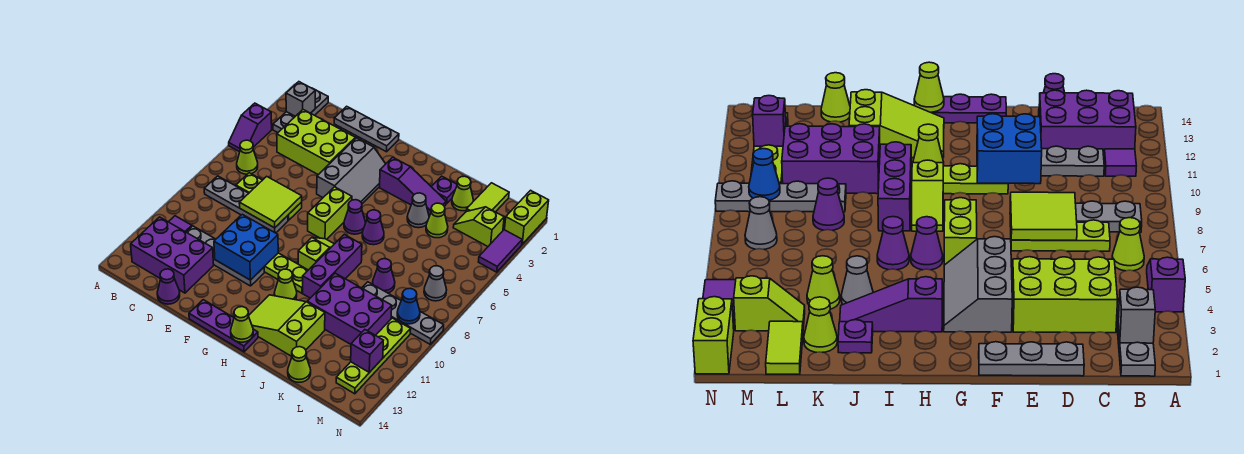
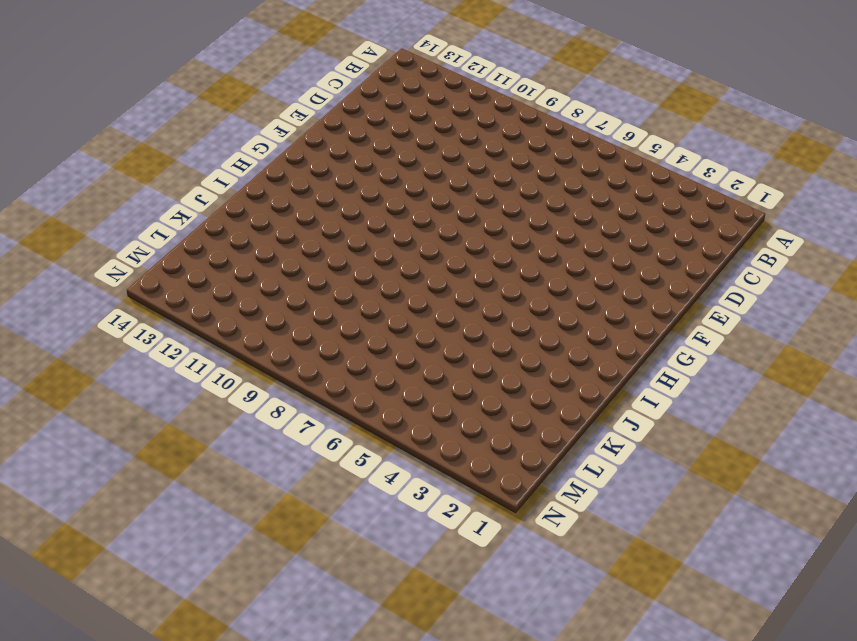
none -> purple 1x2 slope [229,103,272,152]
none -> grey 1x3 plate [273,88,328,133]
none -> lime 1x1 cone [237,140,258,174]
none -> grey 1x4 plate [204,176,288,233]

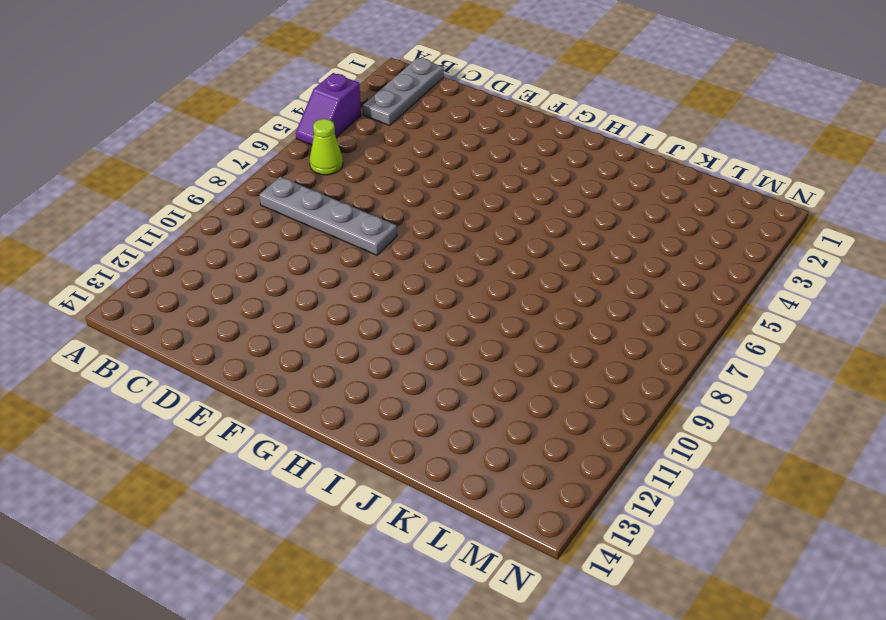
none -> purple 1x1 tile [169,216,192,232]
none -> purple 2x3 brick [131,217,214,293]
none -> lime 2x3 brick [277,110,355,175]
none -> lime 1x3 plate [236,173,302,220]

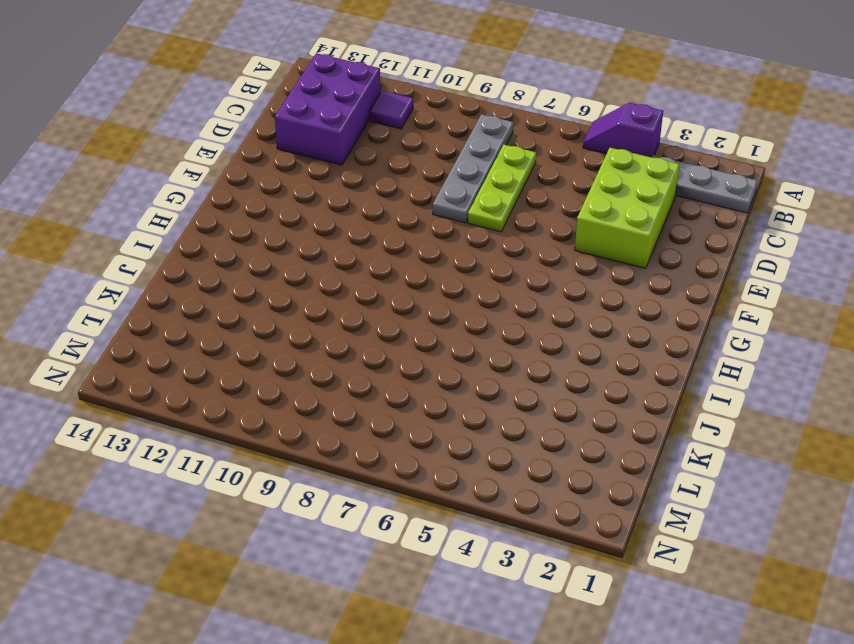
none -> lime 1x1 cone [237,140,258,174]
none -> grey 1x4 plate [187,226,264,286]
none -> grey 1x3 plate [334,106,399,152]
none -> purple 1x1 cone [157,269,180,304]

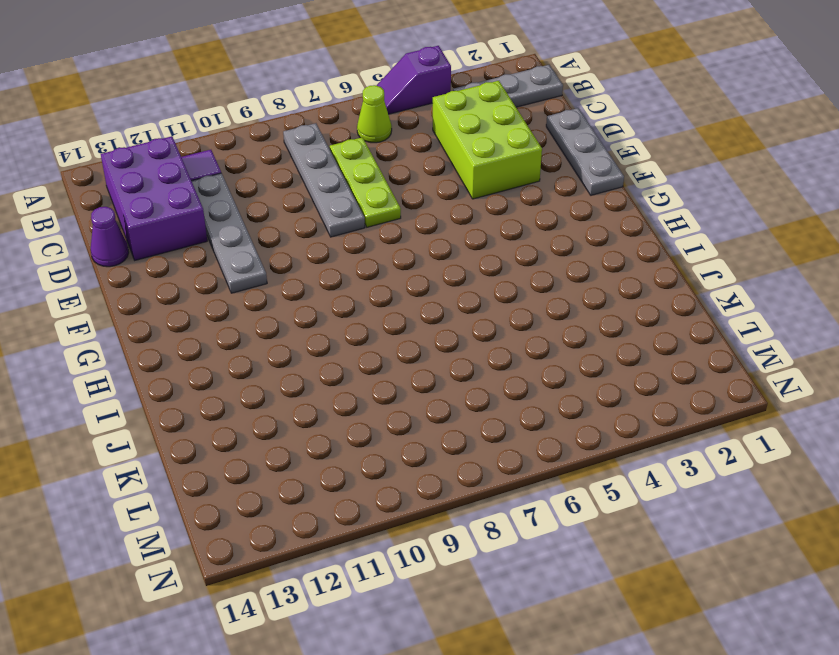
none -> grey 2x3 slope [317,138,385,204]
none -> lime 1x3 plate [264,253,308,293]
none -> purple 1x3 plate [189,300,258,352]
none -> lime 1x2 brick [308,187,352,239]

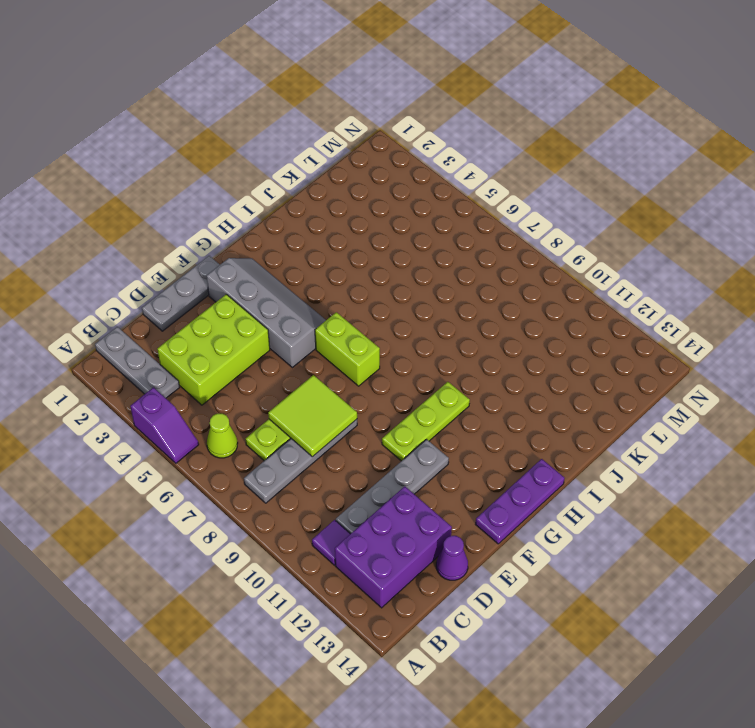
grey 2x4 slope [206,258,326,368] -> grey 2x3 slope [317,138,385,204]
none -> purple 1x3 slope [380,157,446,215]
none -> purple 1x1 cone [344,200,366,234]
none -> lime 1x2 slope [298,238,334,270]
none -> lime 1x1 cone [274,269,297,300]

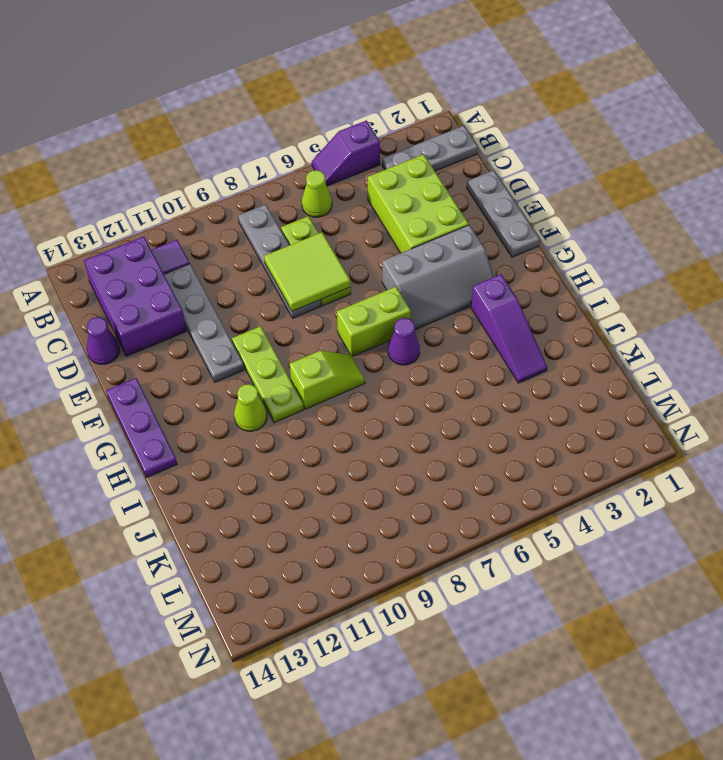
none -> lime 2x3 slope [249,295,325,356]
none -> purple 1x1 cone [362,210,384,245]
none -> purple 1x3 brick [303,235,362,298]
none -> purple 1x1 plate [431,176,457,204]

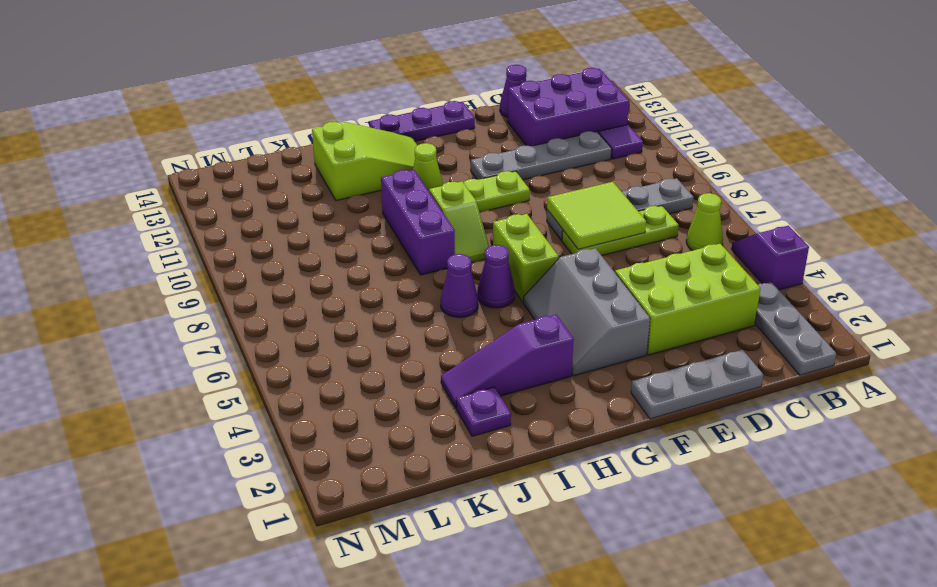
none -> grey 1x1 cone [407,193,429,228]
none -> purple 2x3 brick [307,273,392,344]
none -> lime 1x1 cone [452,176,473,211]
none -> lime 1x1 cone [426,203,448,238]

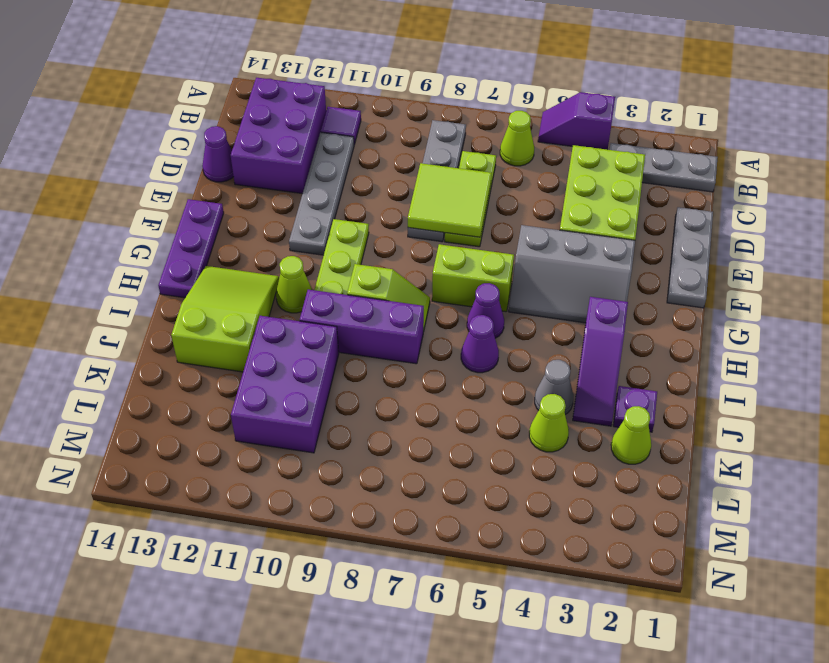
none -> purple 1x1 cone [373,259,395,293]
none -> grey 1x4 plate [362,282,444,344]
none -> lime 1x1 cone [288,347,311,382]
none -> lime 1x2 tile [466,183,509,212]

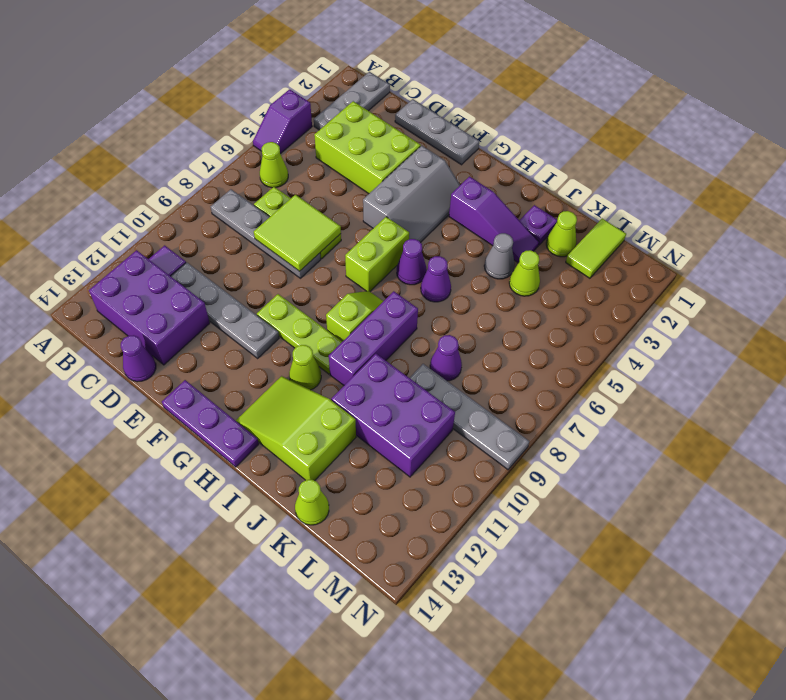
none -> lime 1x2 slope [453,207,504,246]
none -> grey 1x1 cone [424,266,447,301]
none -> lime 1x4 plate [336,318,411,394]
none -> lime 1x2 brick [505,190,549,244]

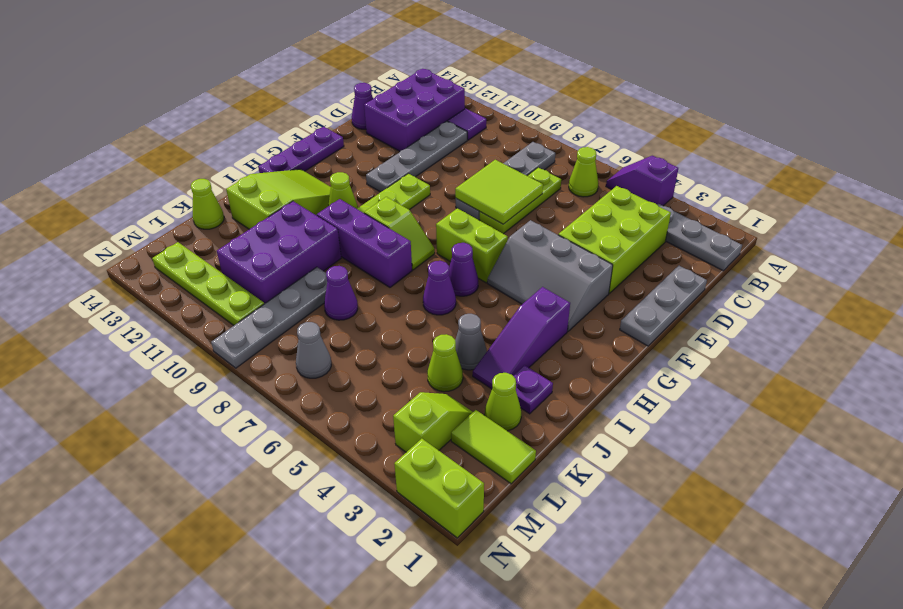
none -> purple 1x2 tile [479,230,522,272]
none -> grey 1x1 brick [286,82,315,116]
none -> blue 2x2 brick [214,214,278,280]
none -> lime 1x1 cone [231,307,253,342]

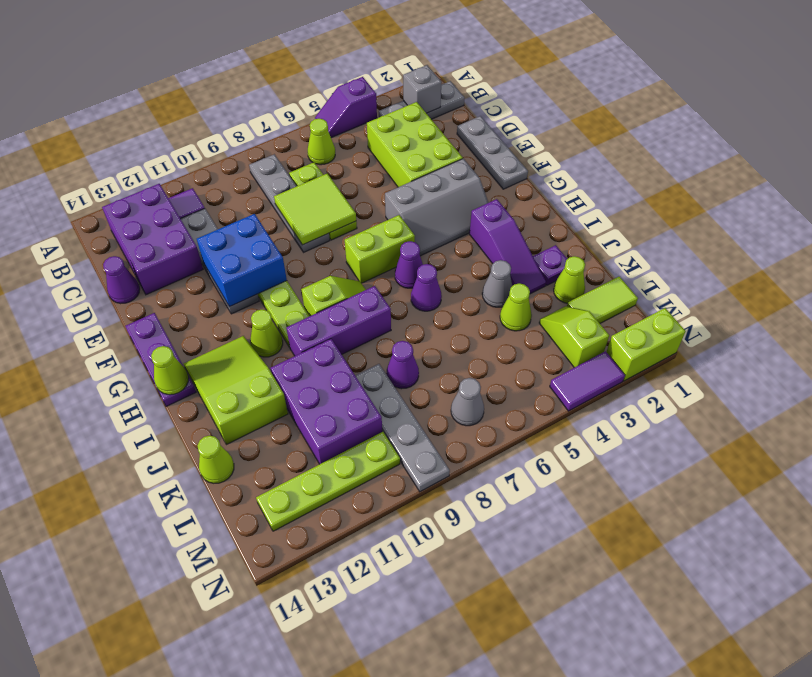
none -> blue 1x1 cone [397,288,420,324]
none -> purple 1x1 brick [351,330,383,372]

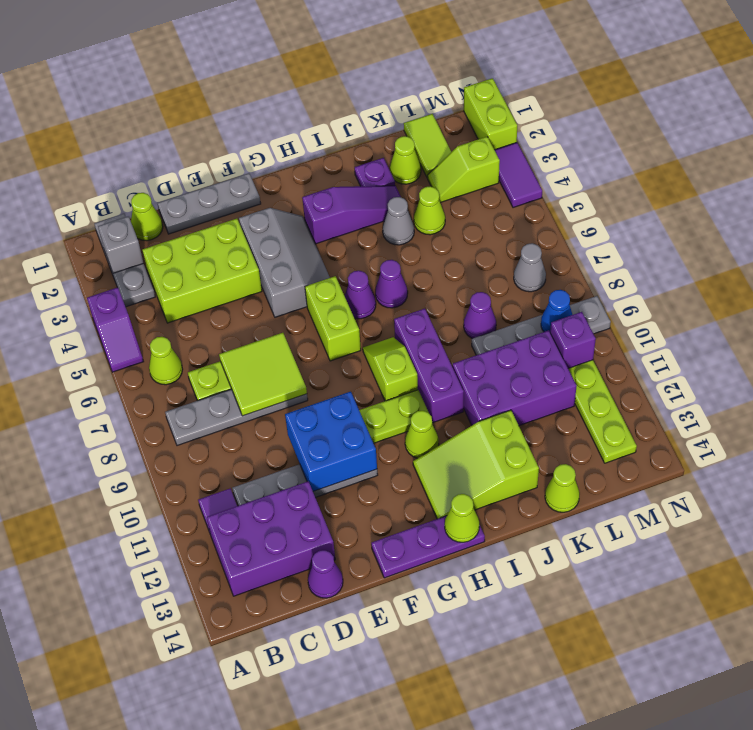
lime 1x1 cone [131,193,163,241] -> none
purple 1x1 brick [550,312,596,368] -> purple 1x1 brick moved to [351,330,383,372]

